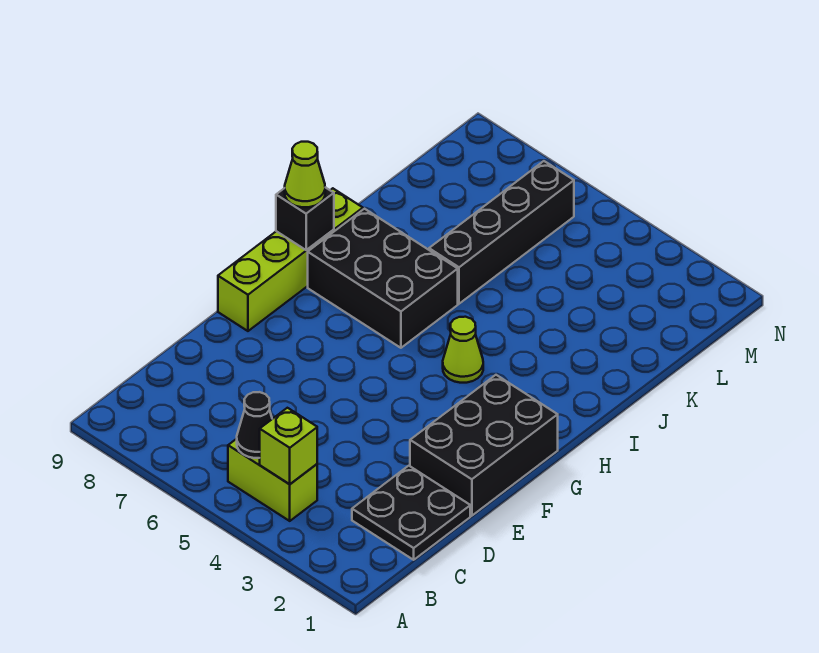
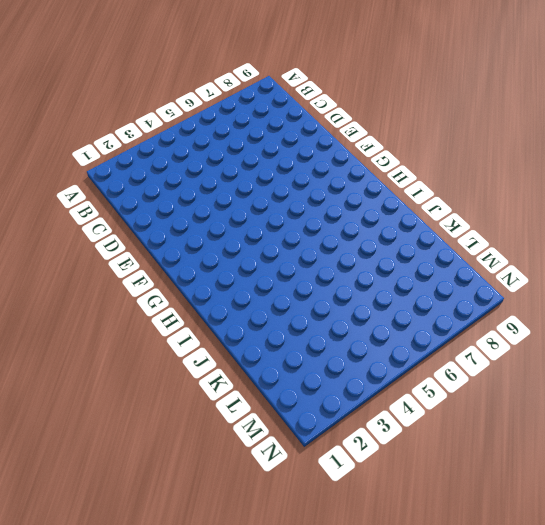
none -> lime 1x2 brick [228,439,317,521]
none -> black 2x2 plate [352,466,470,560]

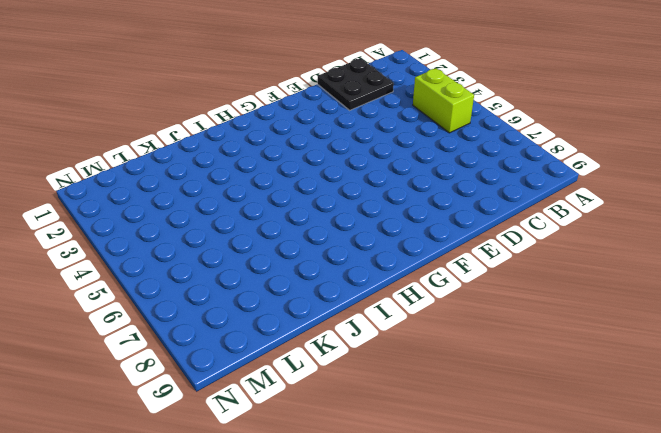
none -> black 2x3 brick [410,375,558,516]
none -> lime 1x4 brick [218,188,363,331]

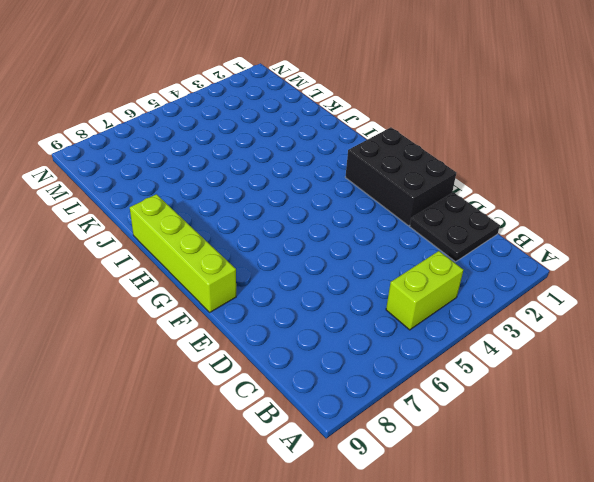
none -> lime 1x1 cone [443,317,483,383]
none -> black 2x3 brick [308,209,458,348]

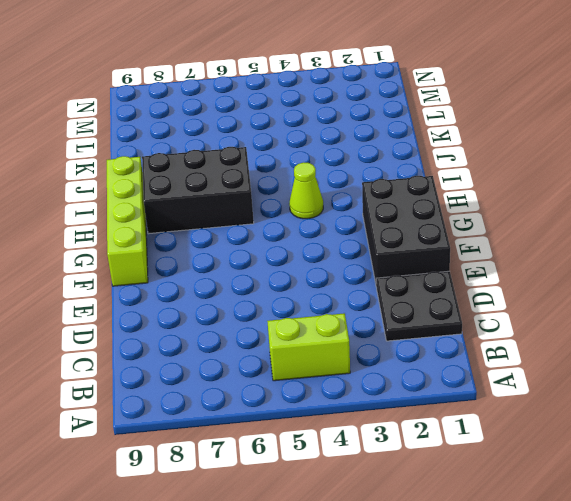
none -> black 1x4 brick [429,161,574,304]
none -> lime 1x1 brick [260,408,317,484]

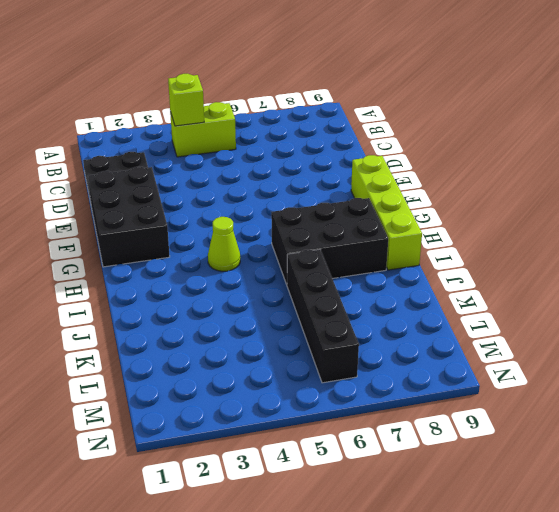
none -> black 1x1 cone [237,392,272,458]
none -> black 1x1 brick [276,187,334,250]

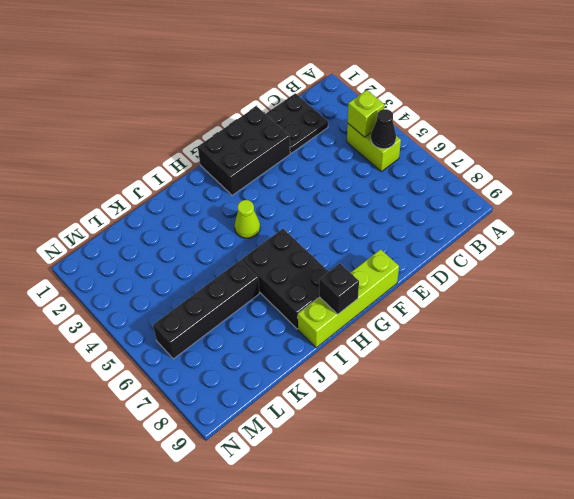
none -> lime 1x1 cone [285,142,325,207]

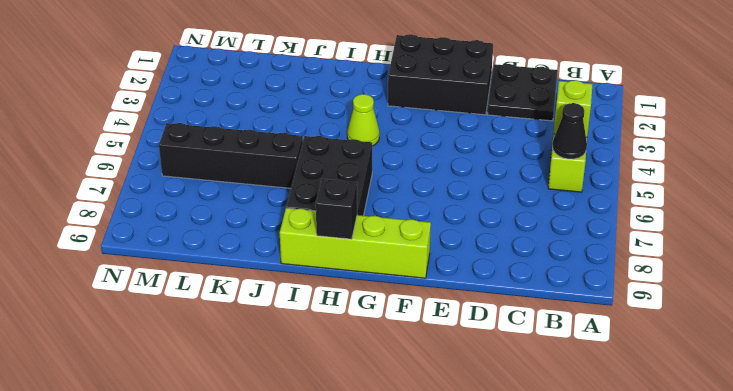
none -> lime 1x1 cone [285,142,325,207]

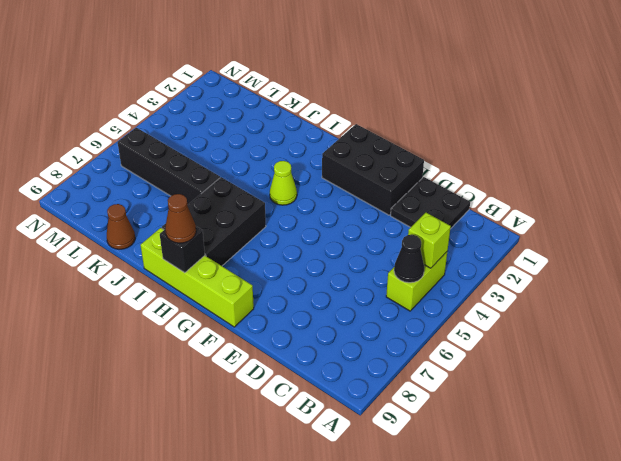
brown 1x1 cone [165,194,196,243] -> lime 1x1 cone [285,142,325,207]
brown 1x1 cone [107,204,135,249] -> none

